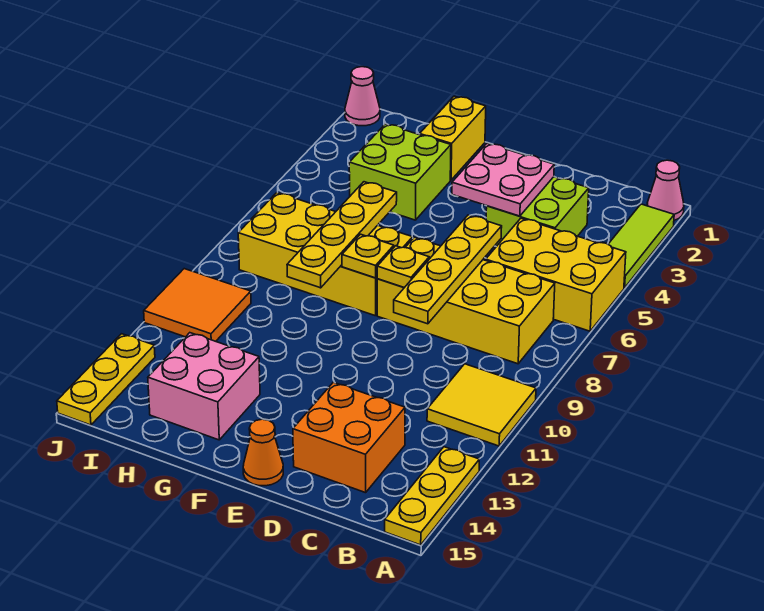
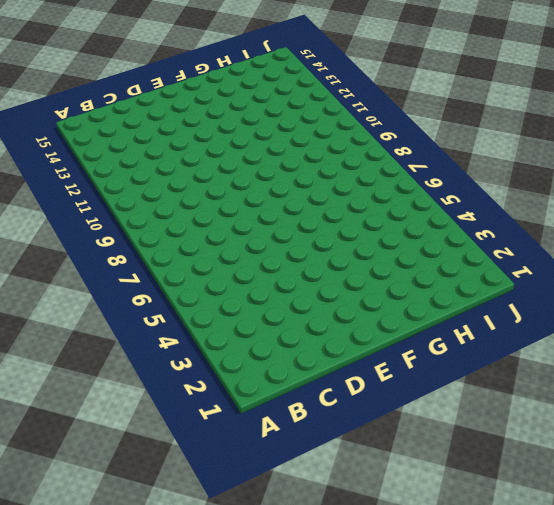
none -> pink 1x1 cone [647,160,684,220]
none -> lime 1x3 tile [608,204,674,288]
none -> yellow 2x3 brick [486,218,626,331]

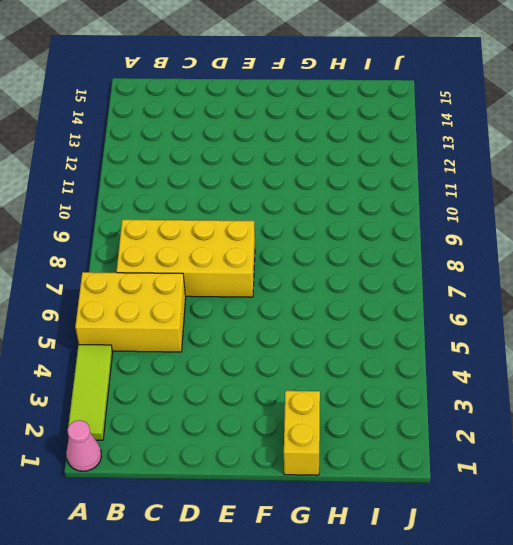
none -> yellow 2x2 tile [427,364,536,446]
none -> yellow 1x3 plate [385,447,479,545]
none -> lime 2x2 brick [486,177,589,247]

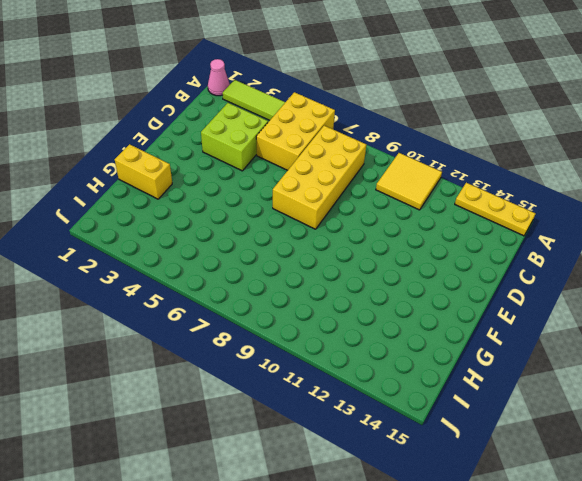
none -> orange 2x2 brick [293,382,405,493]
none -> orange 1x1 cone [243,419,283,486]
none -> yellow 2x4 brick [238,193,413,316]

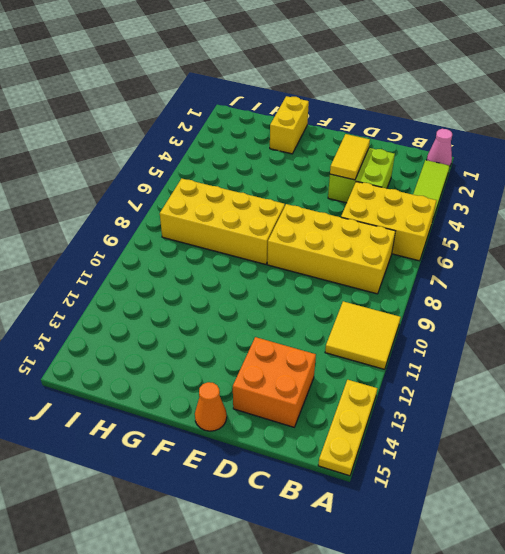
yellow 1x2 tile [330,134,370,180] -> pink 2x2 plate [452,143,554,216]
none -> lime 2x2 brick [349,124,451,220]
none -> pink 2x2 brick [148,333,260,440]
none -> orange 2x2 tile [144,269,251,341]

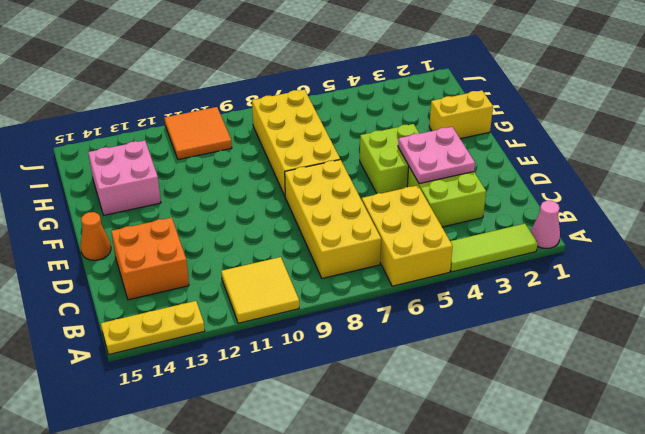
lime 2x2 brick [360,124,419,193] -> lime 2x2 brick moved to [349,124,451,220]
none -> pink 1x1 cone [345,67,380,126]
none -> yellow 1x3 plate [57,334,155,425]
none -> yellow 1x4 plate [394,215,502,324]

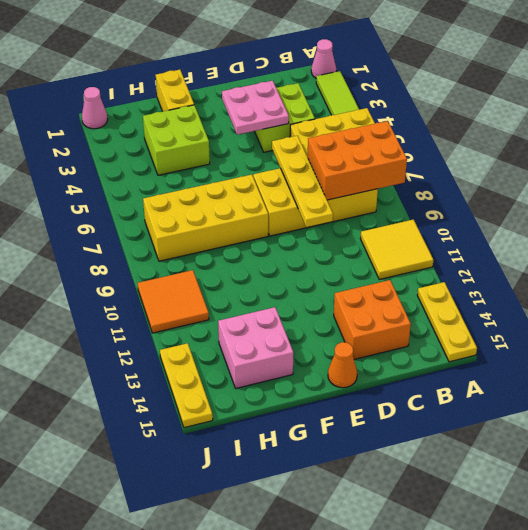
orange 2x3 brick [308,121,407,200] -> none
none -> yellow 1x1 plate [377,246,429,288]
none -> yellow 1x1 plate [342,234,394,278]
none -> yellow 1x4 plate [287,182,397,288]

